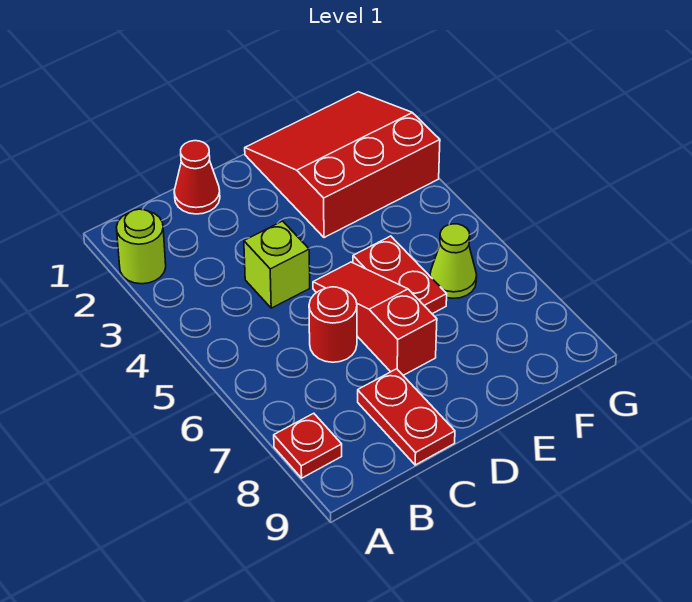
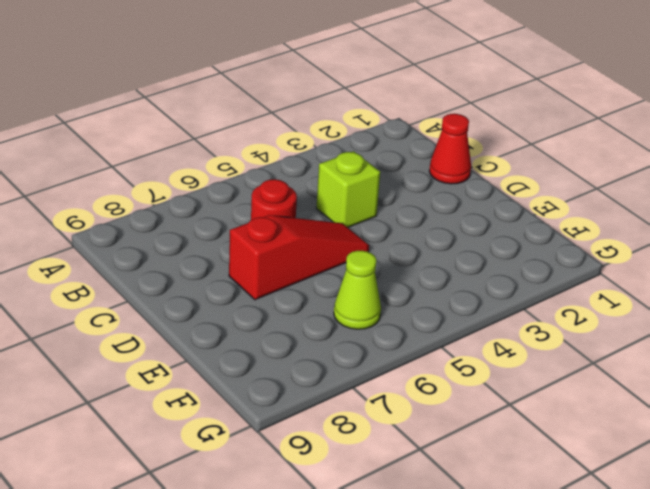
none -> lime 1x1 round brick [116,209,166,284]
none -> red 1x1 plate [274,413,342,478]

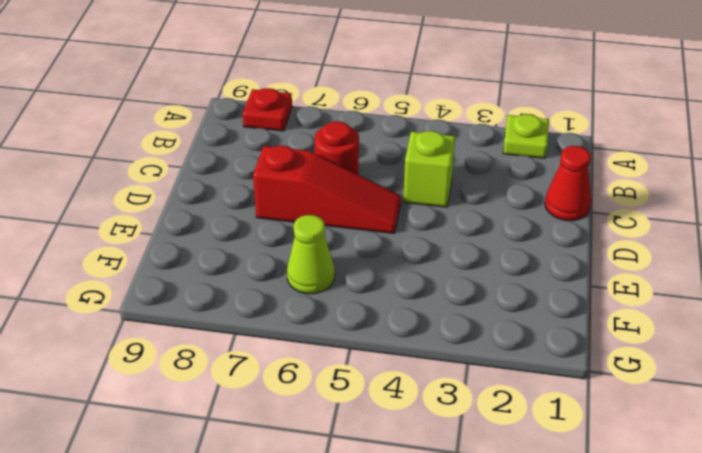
lime 1x1 plate [503,114,549,158] -> lime 1x1 round brick [116,209,166,284]
none -> red 1x2 plate [358,369,455,465]
none -> red 3x3 slope [245,92,440,238]

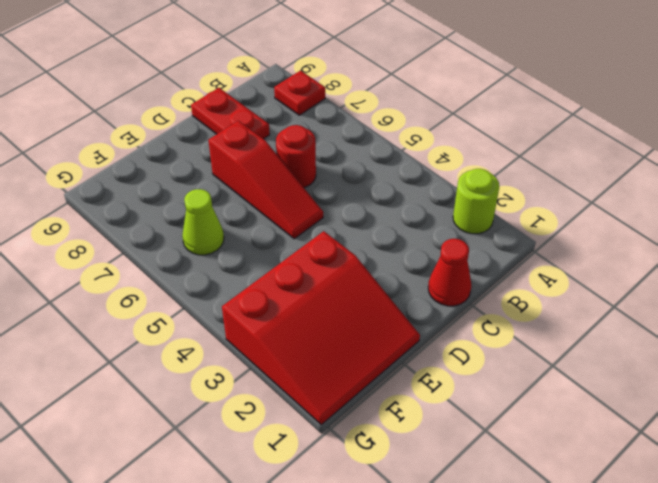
none -> lime 1x1 brick [244,221,310,308]
none -> red 1x2 plate [353,236,447,314]

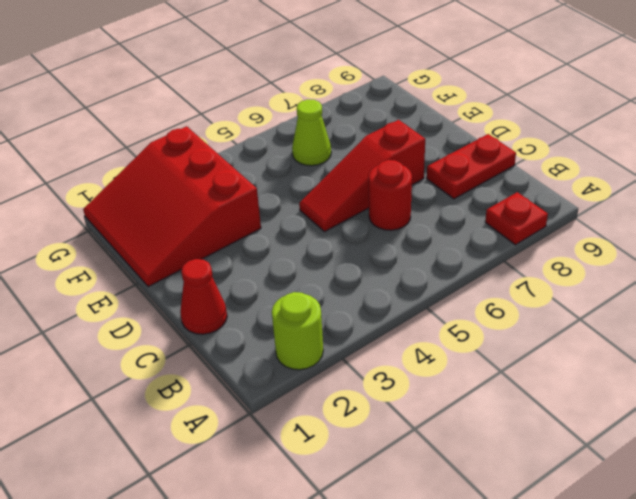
none -> lime 1x1 brick [244,221,310,308]
none -> red 1x2 plate [353,236,447,314]

